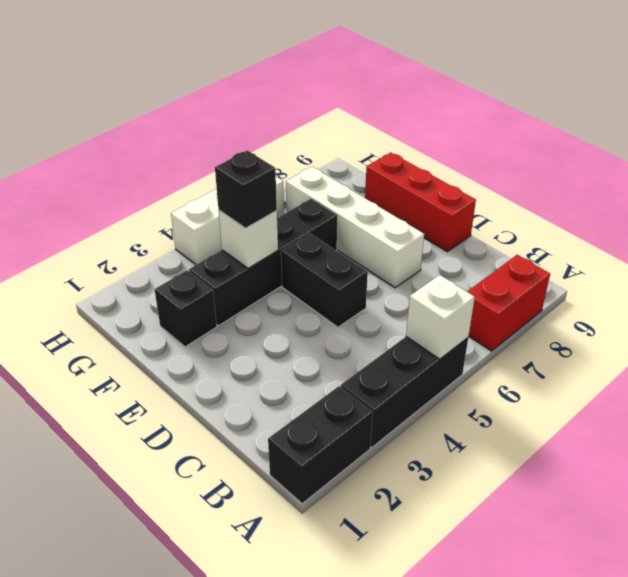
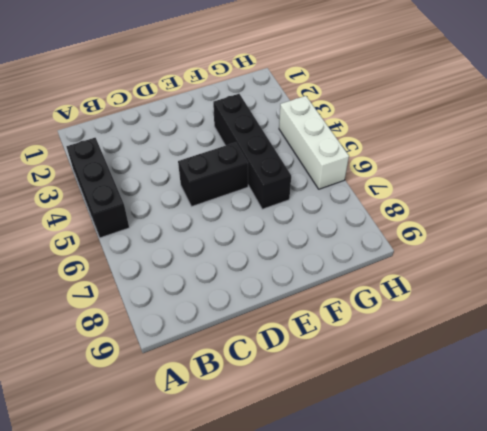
none -> black 1x2 brick [268,386,373,504]
none -> red 1x2 brick [467,255,550,351]
none -> white 1x4 brick [286,167,424,288]

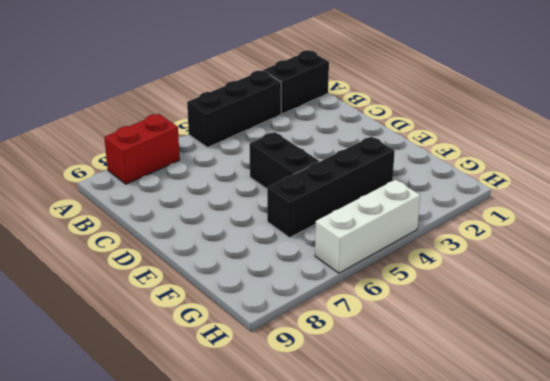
none -> white 1x4 brick [286,167,424,288]
none -> red 1x3 brick [365,152,476,252]
none -> black 1x1 brick [154,270,217,347]

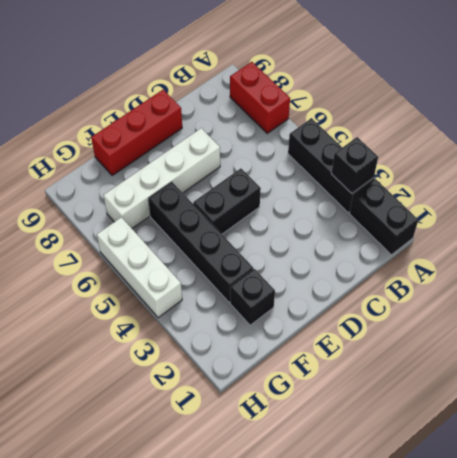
black 1x1 brick [331,137,378,193] -> black 1x1 brick moved to [215,150,277,228]
none -> white 1x1 brick [406,275,475,359]
none -> white 1x1 brick [219,211,278,268]

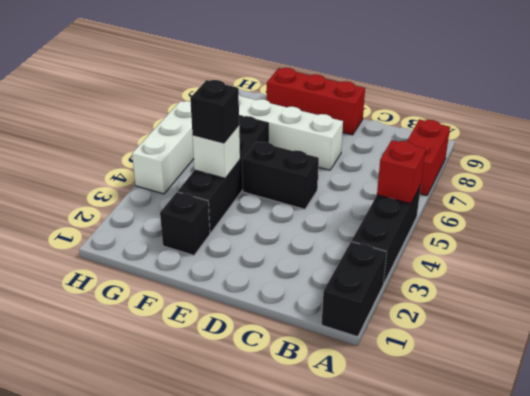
red 1x1 brick [377,140,426,204] -> white 1x1 brick [406,275,475,359]

